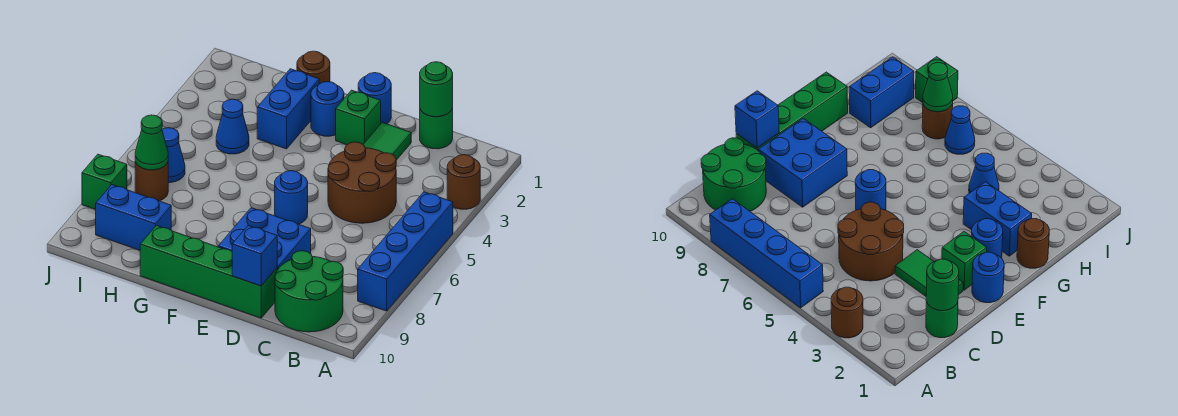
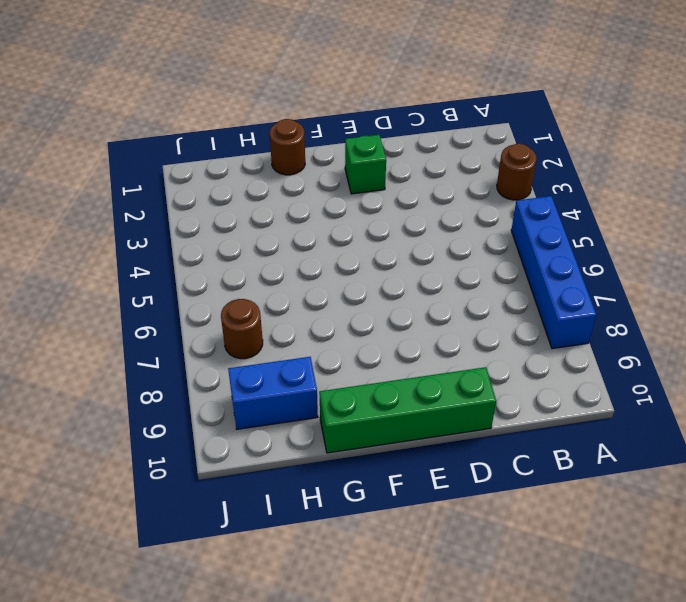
none -> green 2x2 round brick [275,251,343,332]
none -> green 1x1 round brick [420,107,453,149]
none -> brown 2x2 round brick [328,142,396,223]

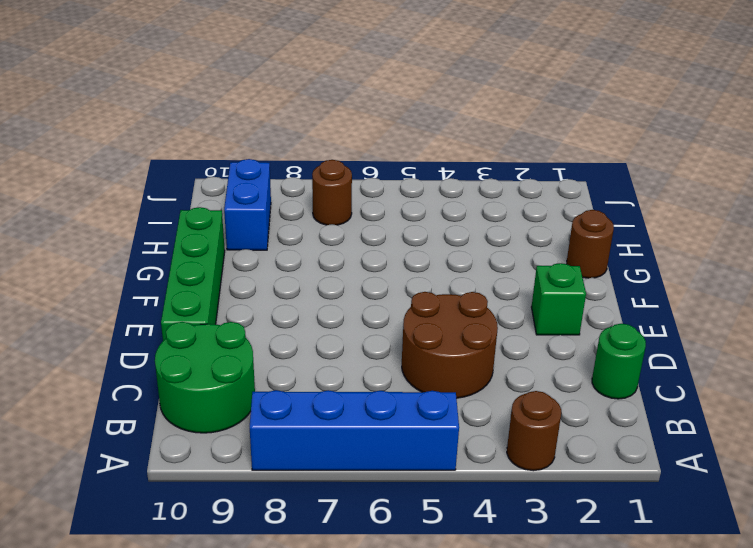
none -> green 1x2 tile [363,122,411,160]
none -> blue 2x2 brick [218,208,311,270]
none -> blue 1x1 round brick [358,73,391,124]

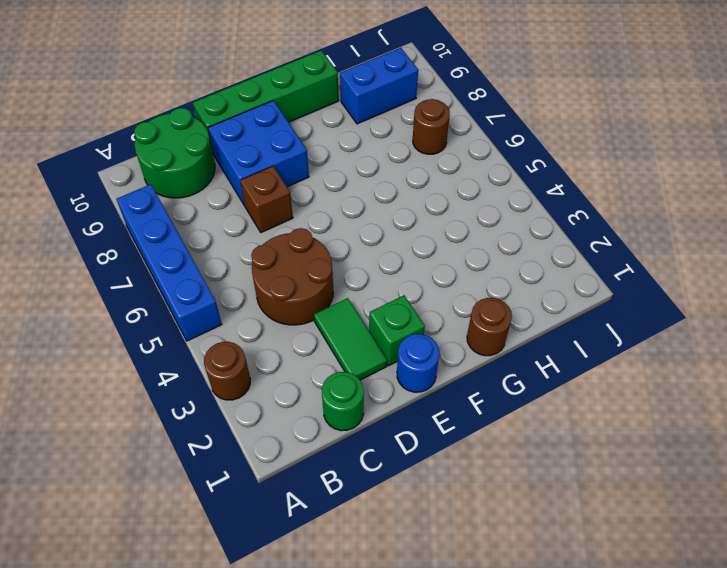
brown 1x1 brick [240,166,293,233] -> none
none -> blue 1x1 round brick [275,171,308,224]
none -> blue 1x1 round brick [311,82,344,136]
none -> blue 1x2 brick [257,69,319,149]

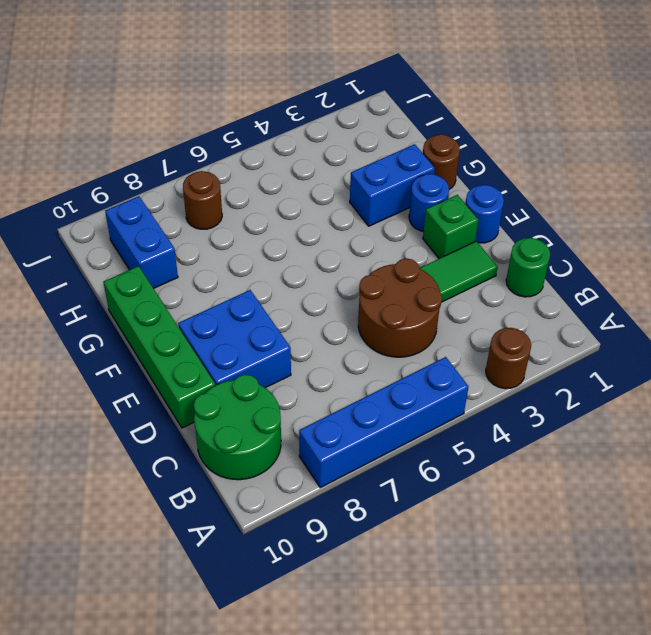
none -> blue 1x1 round brick [275,171,308,224]
none -> blue 1x1 cone [216,99,249,154]
none -> blue 1x1 cone [162,128,185,183]

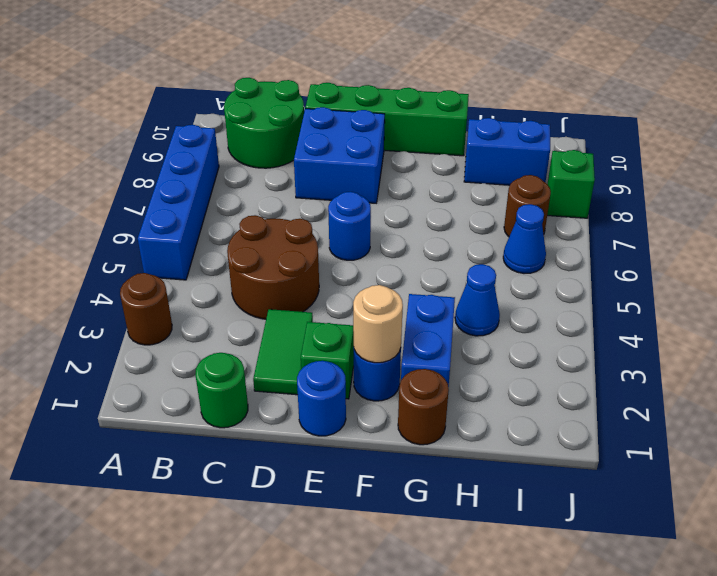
tan 1x1 round brick [353,285,403,363] -> none
none -> green 1x1 round brick [420,62,453,117]
none -> blue 1x1 brick [232,225,277,286]
none -> green 1x1 cone [135,115,168,170]

